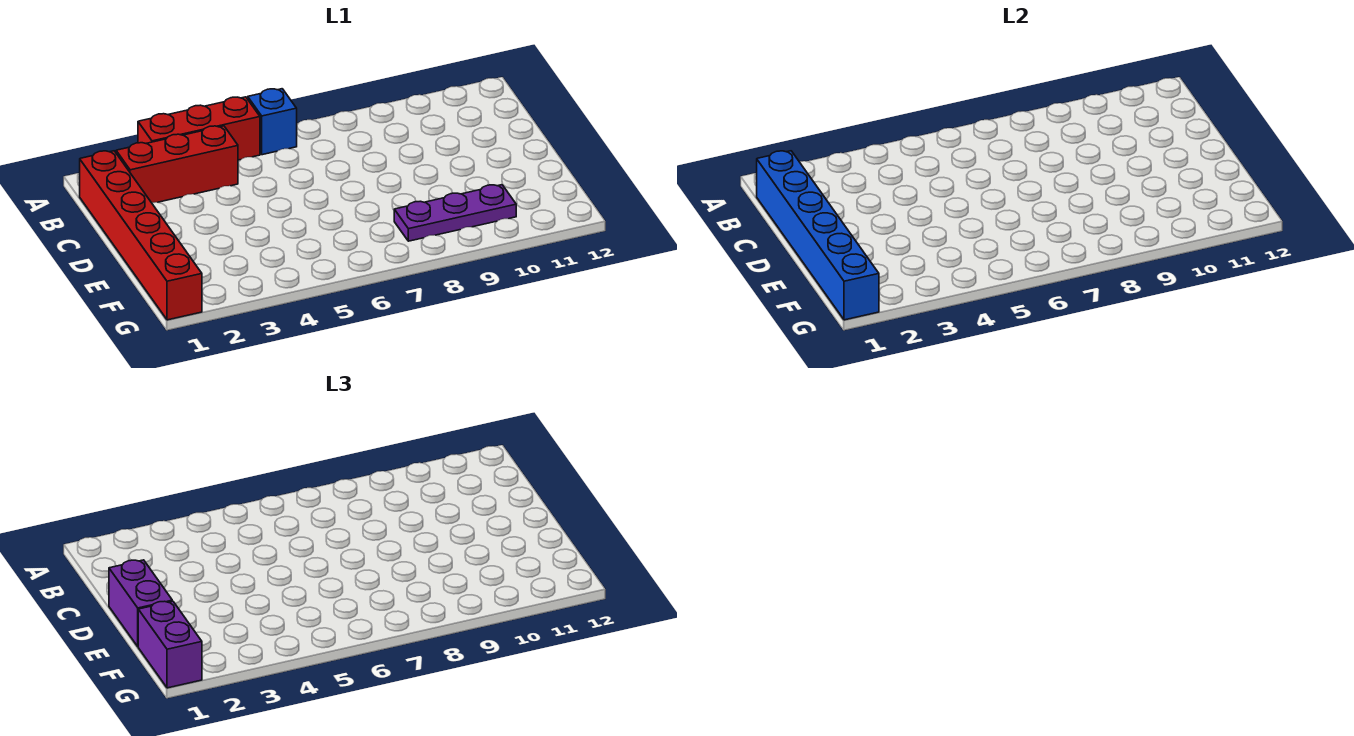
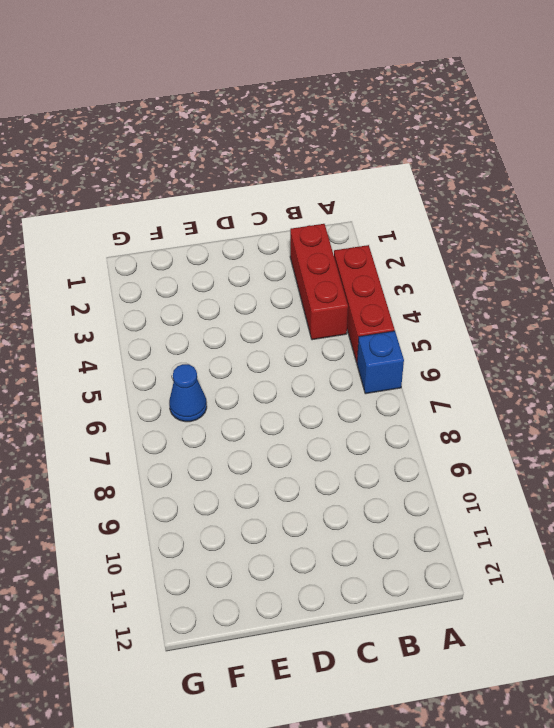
blue 1x1 cone [169,364,207,422] -> none
none -> red 1x6 brick [79,151,202,320]
none -> purple 1x3 plate [394,185,516,241]

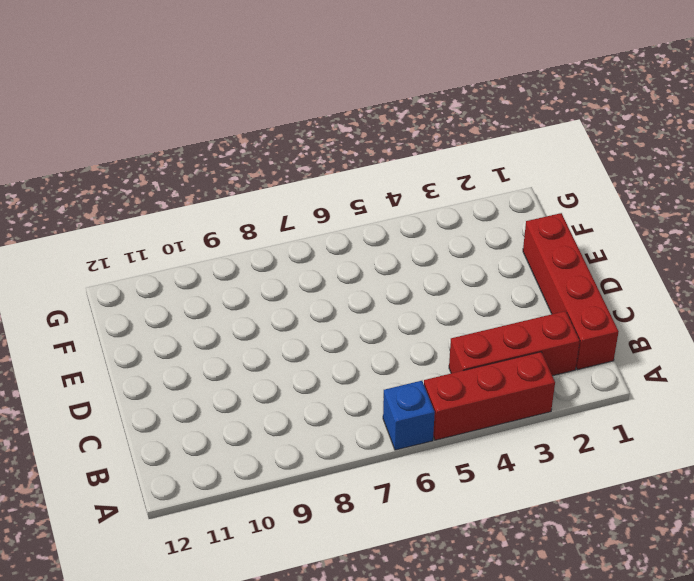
red 1x4 brick [523,213,619,370] -> red 1x6 brick [79,151,202,320]
none -> purple 1x3 plate [394,185,516,241]
none -> blue 1x6 brick [756,151,879,320]

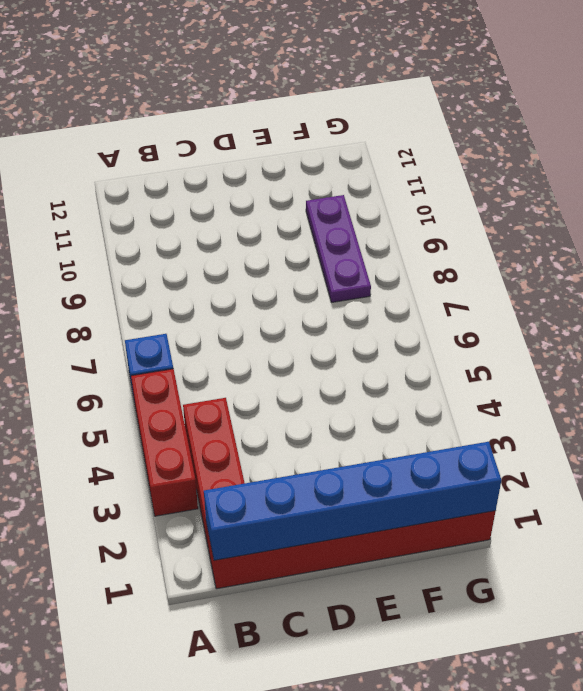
none -> purple 1x2 brick [109,560,172,646]
none -> purple 1x2 brick [138,601,202,688]

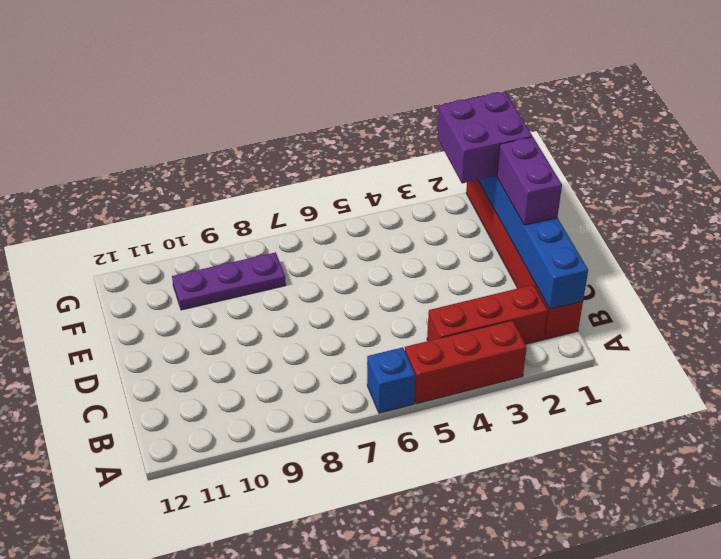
purple 2x2 brick [437,92,532,183] -> purple 1x2 brick [138,601,202,688]

